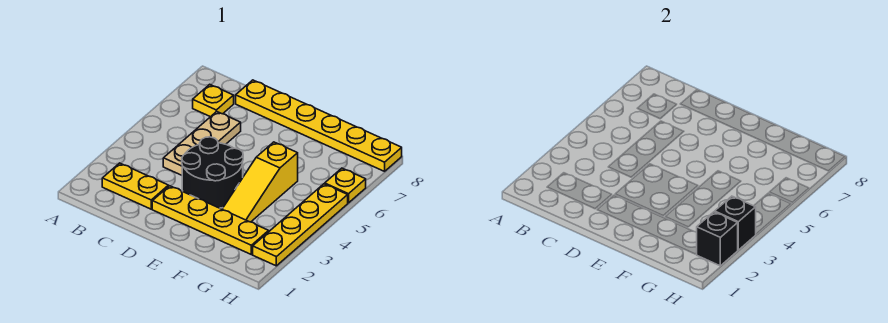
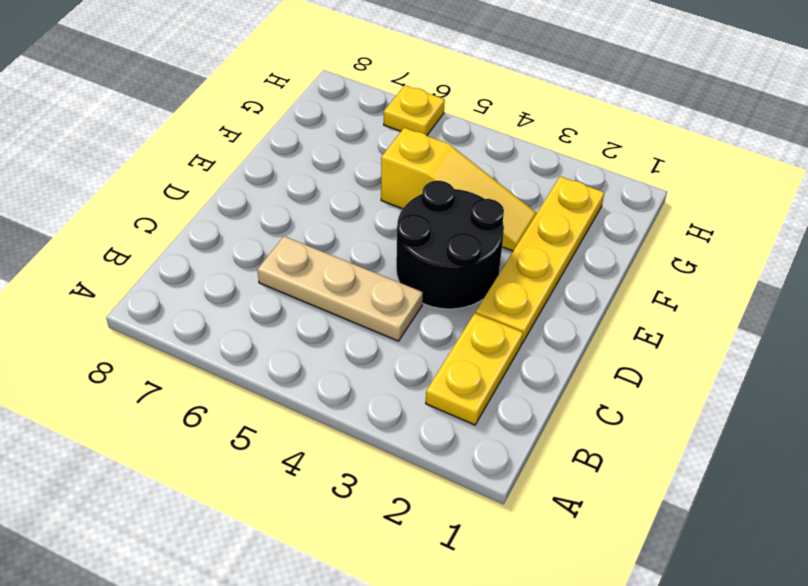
none -> yellow 1x1 plate [193,84,234,117]
none -> yellow 1x6 plate [236,80,402,171]

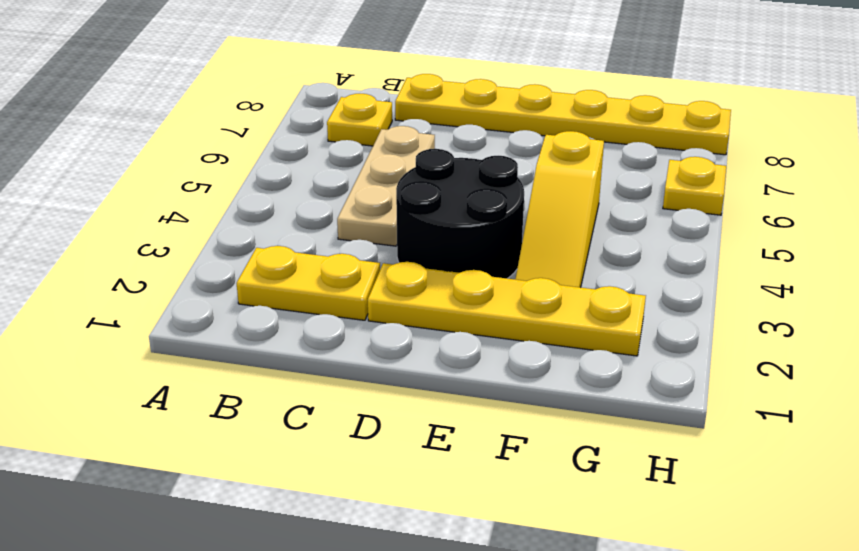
none -> yellow 1x4 plate [253,184,348,266]
none -> black 1x1 brick [697,212,738,266]

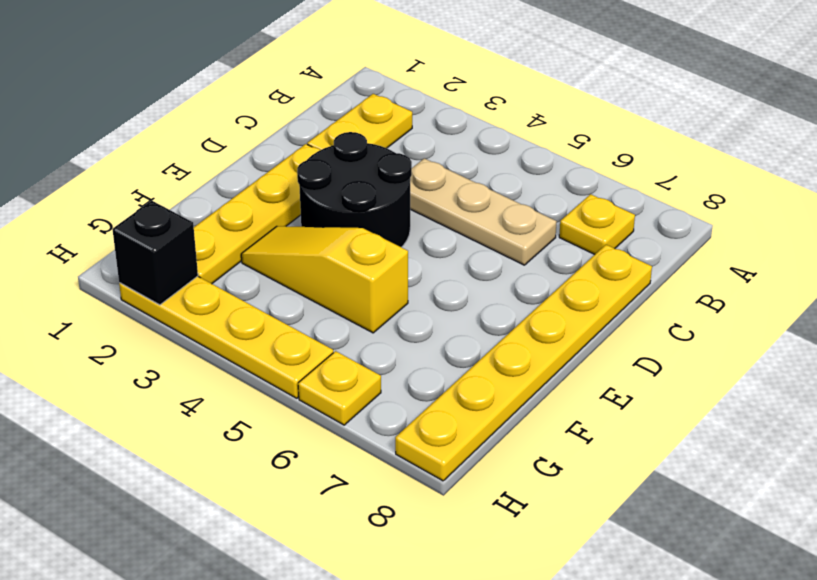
none -> black 1x1 brick [715,196,756,250]

